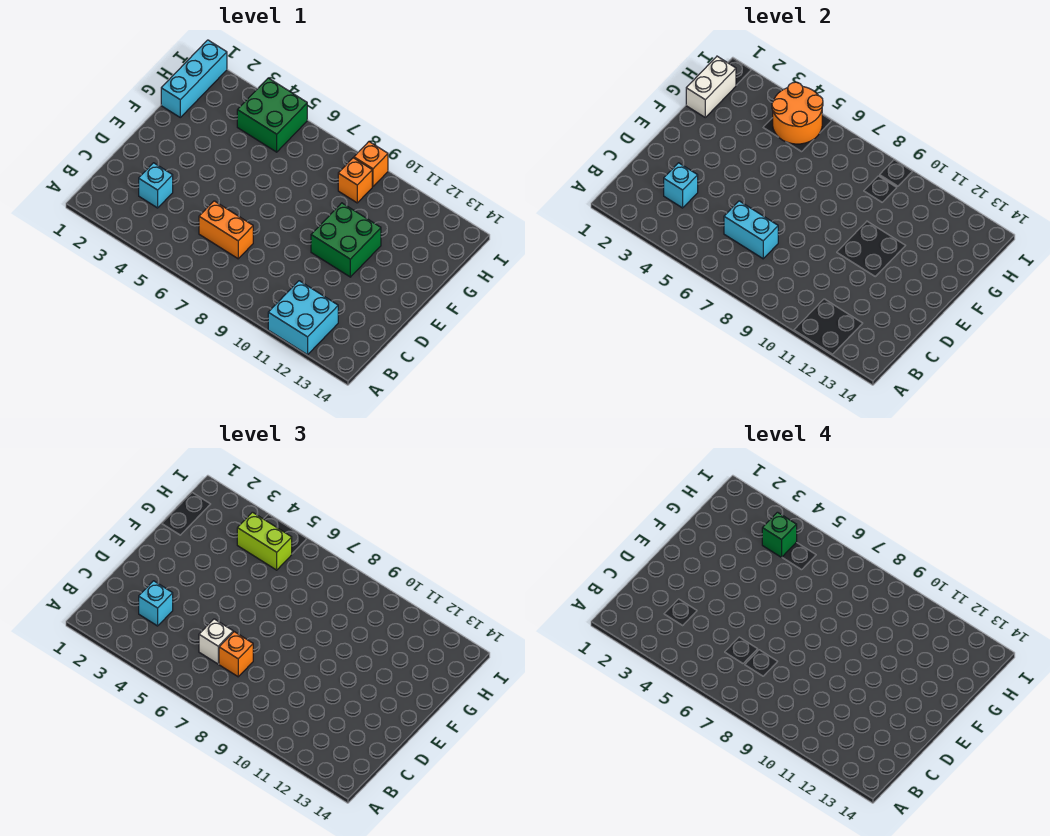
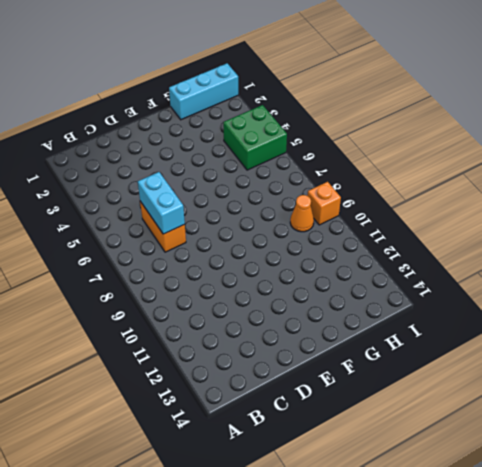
orange 1x1 cone [290,195,314,232] -> orange 1x1 brick [338,158,372,203]
none -> cyan 2x2 brick [268,281,338,355]
none -> cyan 1x1 brick [139,163,173,208]
none -> green 2x2 brick [311,203,381,277]

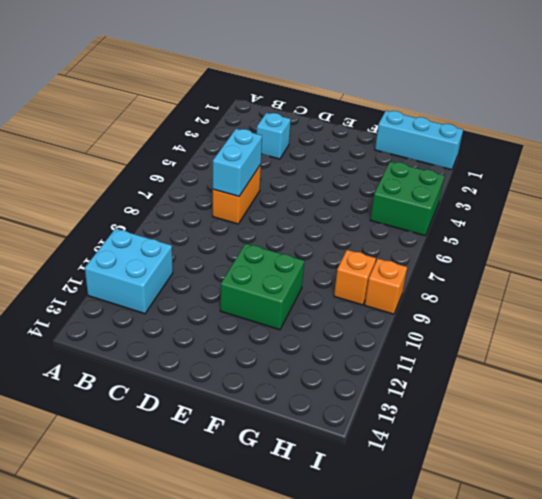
none -> cyan 1x1 brick [664,163,698,208]
none -> white 1x2 brick [686,56,736,117]
none -> orange 2x2 round brick [772,82,823,144]

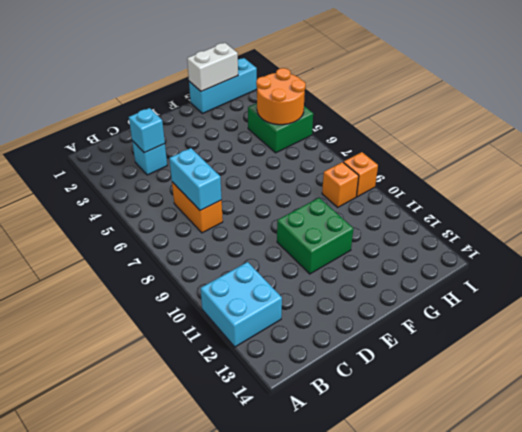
none -> cyan 1x1 brick [139,581,173,626]
none -> white 1x1 brick [199,619,233,664]
none -> orange 1x1 brick [219,632,253,677]

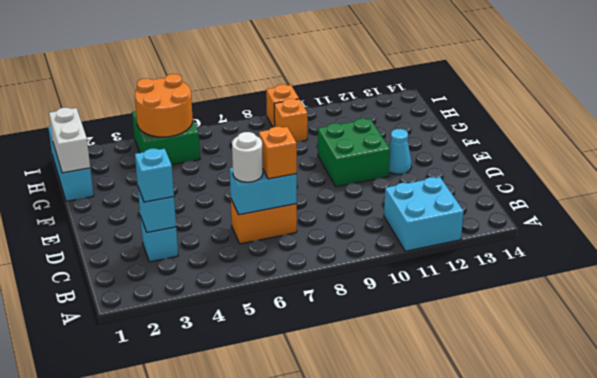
white 1x1 round brick [232,132,263,182] -> white 1x1 brick [199,619,233,664]
cyan 1x1 cone [389,129,412,174] -> none
none -> lime 1x2 brick [237,512,292,570]
none -> green 1x1 brick [762,512,797,557]

